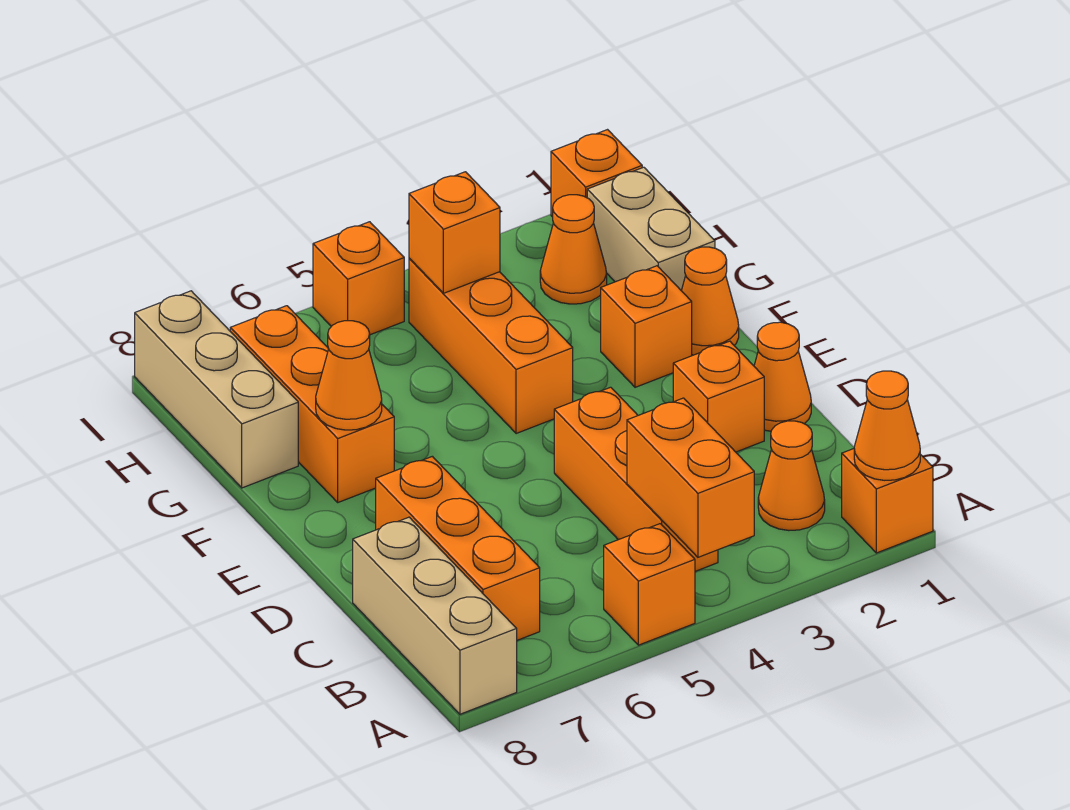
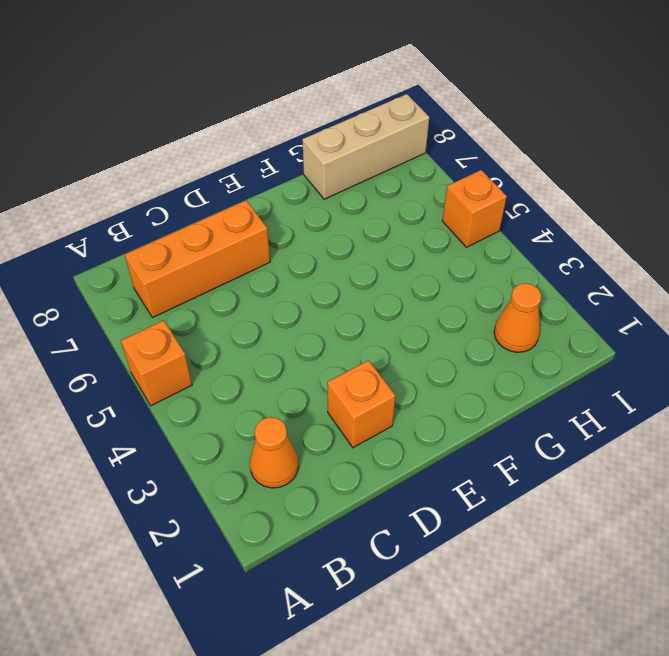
none -> orange 1x1 brick [842,449,933,553]
none -> tan 1x3 brick [353,517,517,714]
none -> orange 1x3 brick [554,387,718,571]

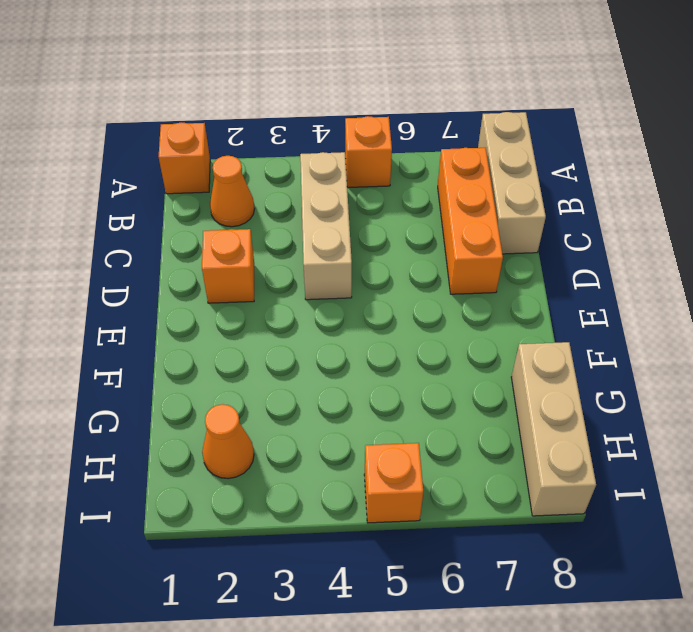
tan 1x3 brick [300,152,352,300] -> orange 1x3 brick [554,387,718,571]
none -> orange 1x1 cone [754,322,811,431]
none -> orange 1x1 cone [681,247,739,355]
none -> orange 1x1 brick [601,266,692,387]

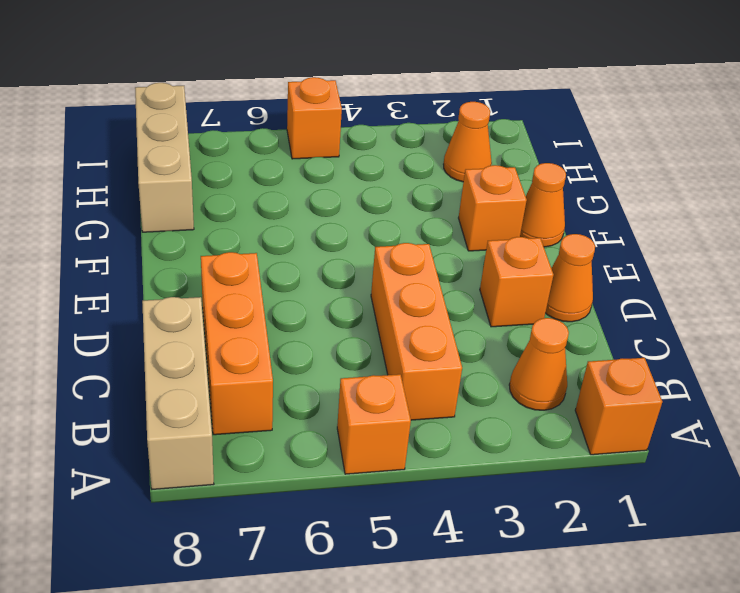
none -> orange 1x3 brick [409,258,573,434]
none -> orange 1x3 brick [230,306,394,502]
none -> tan 1x2 brick [587,167,715,290]

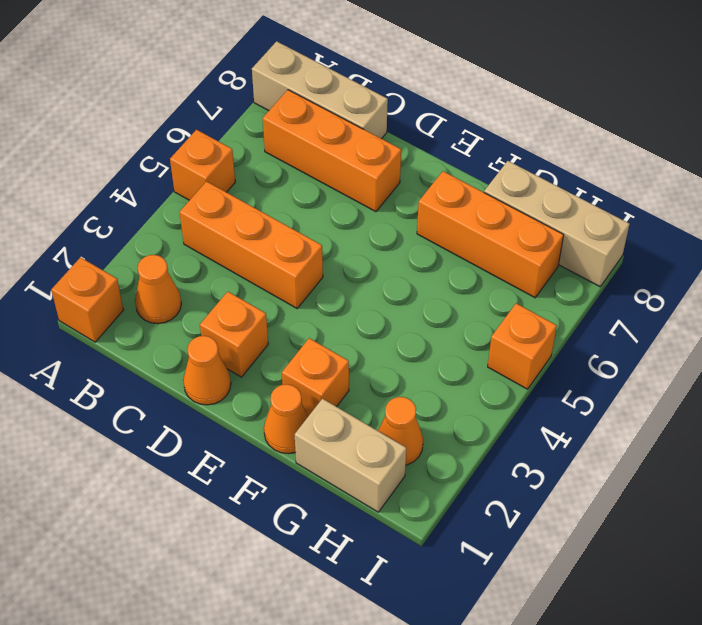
none -> orange 1x3 brick [409,258,573,434]
none -> orange 1x1 brick [551,130,642,217]
none -> orange 1x1 cone [854,371,920,480]

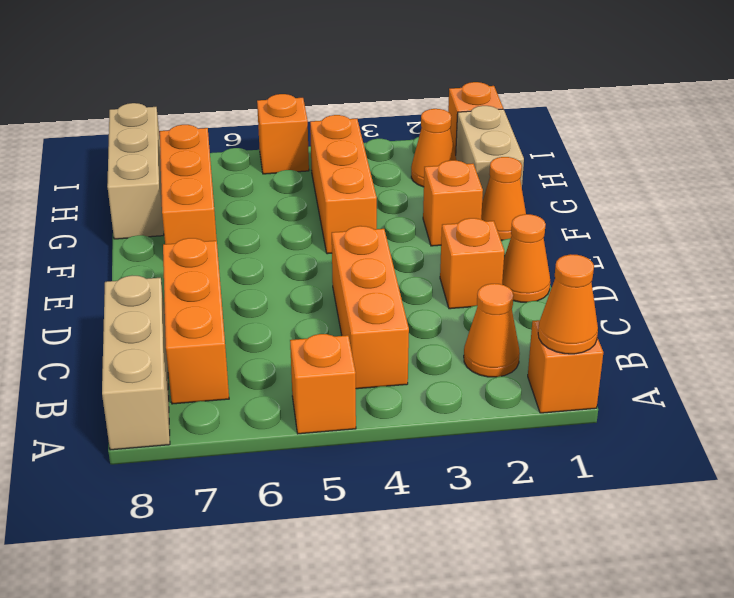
none -> orange 1x2 brick [627,398,754,557]
none -> orange 1x1 cone [316,321,382,430]
none -> orange 1x1 brick [409,172,500,293]

